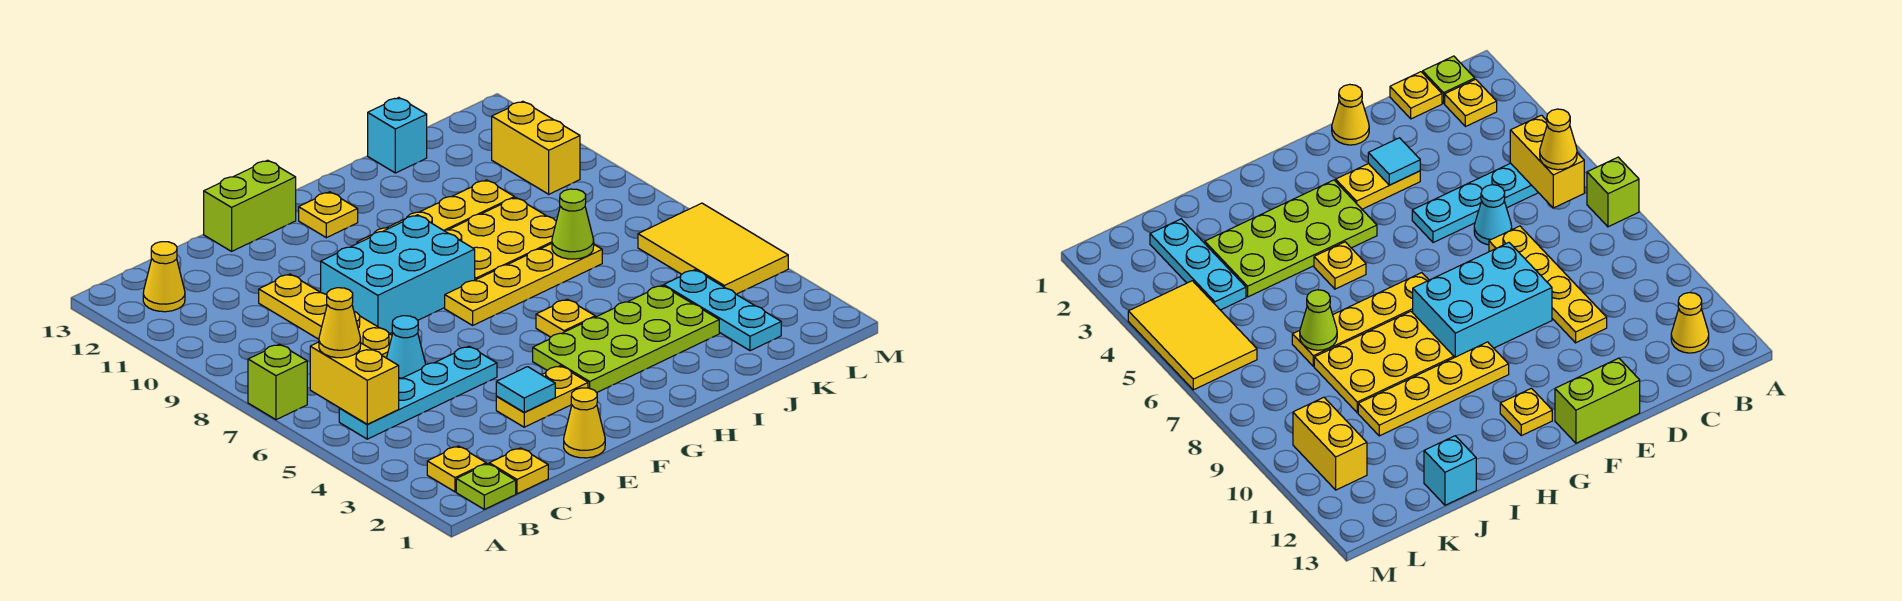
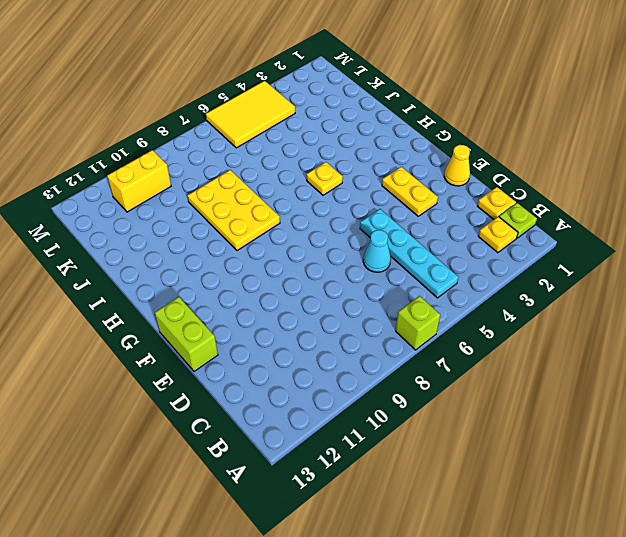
none -> yellow 1x1 cone [143,242,185,312]
none -> yellow 1x4 plate [259,274,392,358]
none -> cyan 2x3 brick [321,215,475,334]

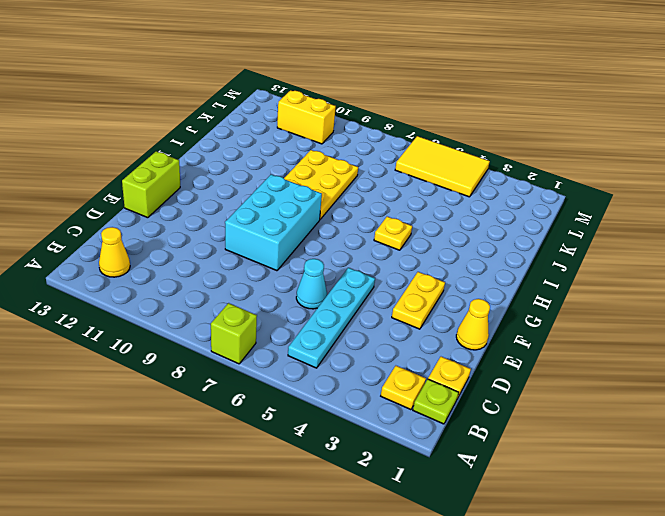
none -> yellow 1x4 plate [259,274,392,358]
none -> lime 2x4 plate [533,286,719,393]
none -> yellow 1x4 plate [445,244,602,325]

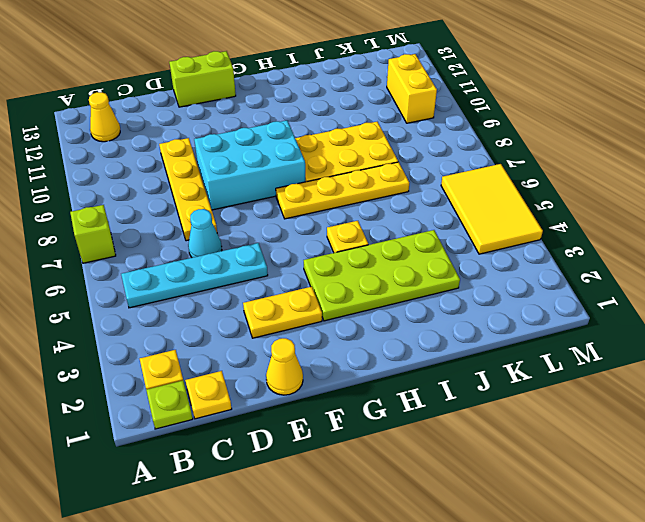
none -> yellow 1x4 plate [357,180,514,244]
none -> yellow 1x1 plate [299,192,358,238]
none -> cyan 1x1 brick [368,98,427,173]

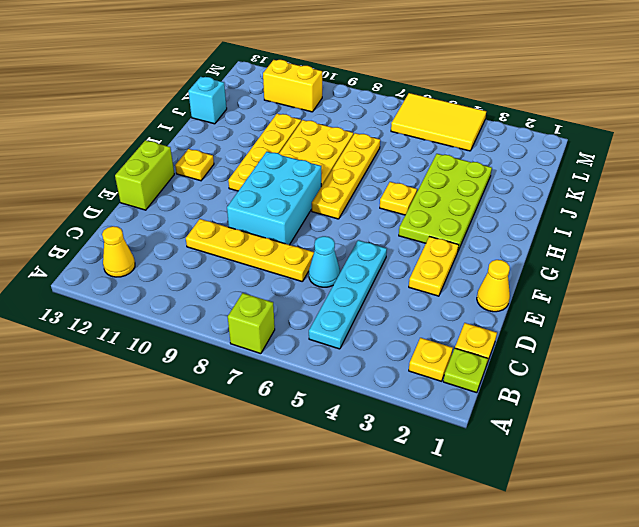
none -> cyan 1x3 plate [664,270,781,351]
none -> yellow 1x2 brick [310,342,399,424]
none -> cyan 1x1 tile [496,367,555,412]

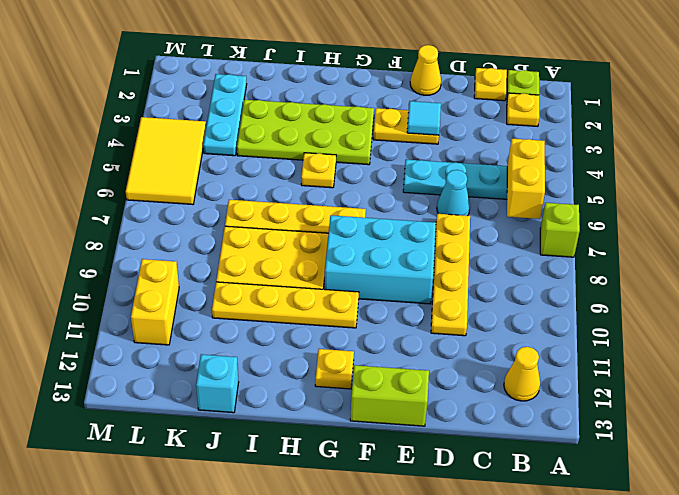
none -> lime 1x1 cone [552,189,594,259]
none -> yellow 1x1 cone [319,288,361,358]

